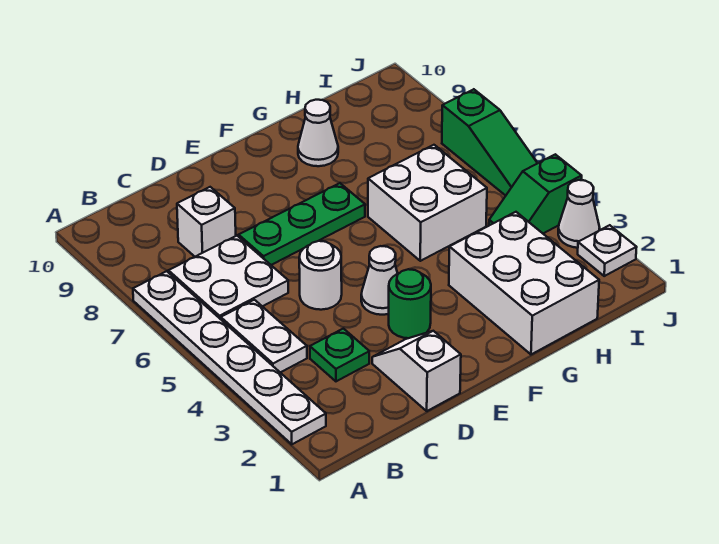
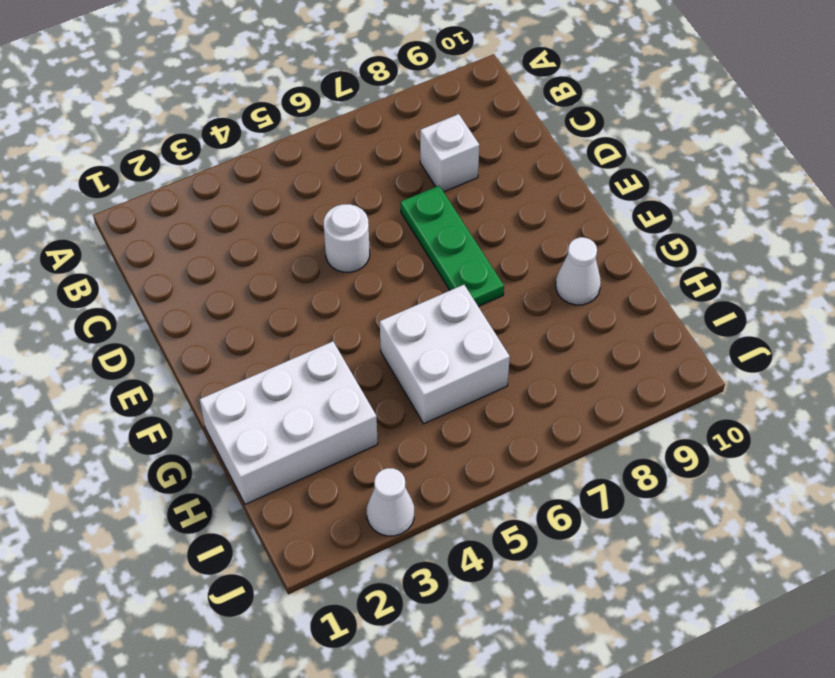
none -> white 1x6 plate [133,271,326,444]
none -> white 1x2 plate [221,300,307,373]
none -> white 2x2 plate [168,236,288,319]

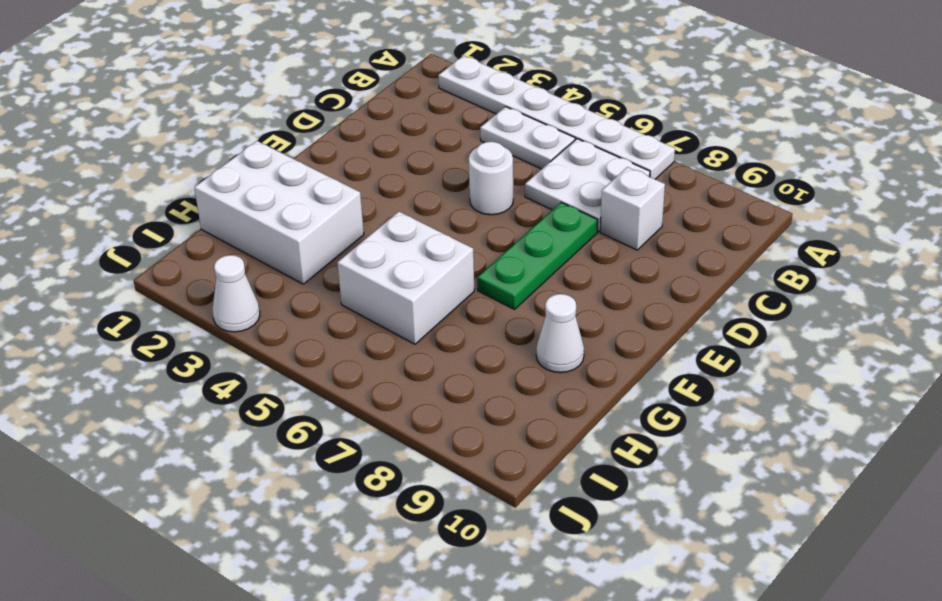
none -> green 1x1 plate [310,329,369,381]
none -> white 1x2 slope [372,331,461,411]
none -> green 1x1 round brick [389,269,431,338]

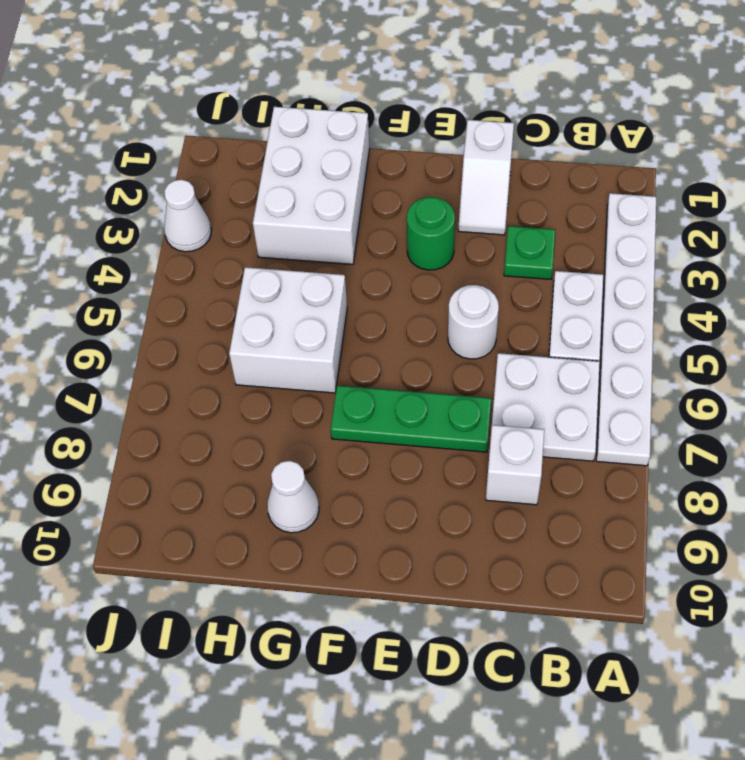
none -> white 1x1 cone [361,246,398,315]
none -> green 1x2 slope [489,154,582,233]
none -> white 1x1 plate [578,225,637,276]

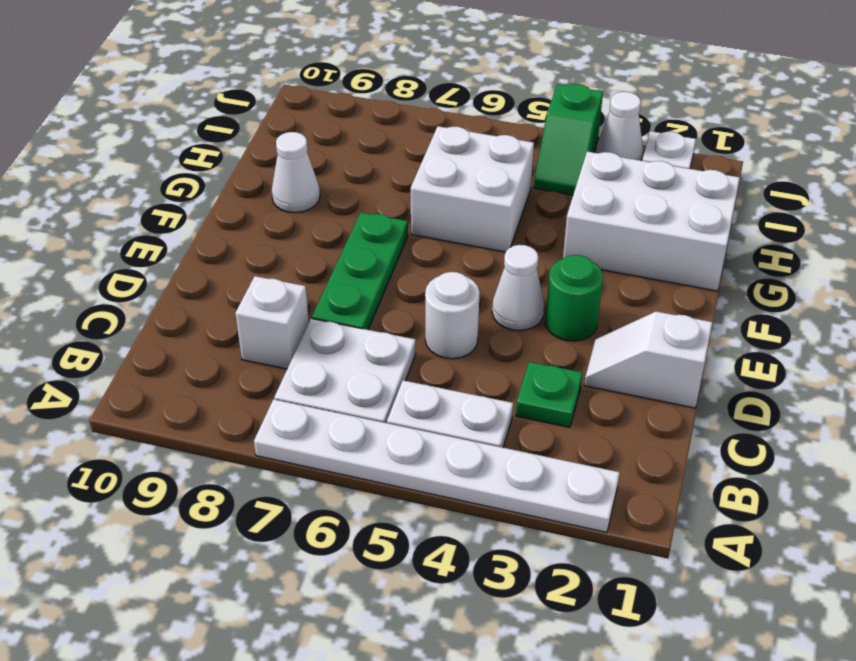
none -> green 1x3 slope [442,89,538,196]

